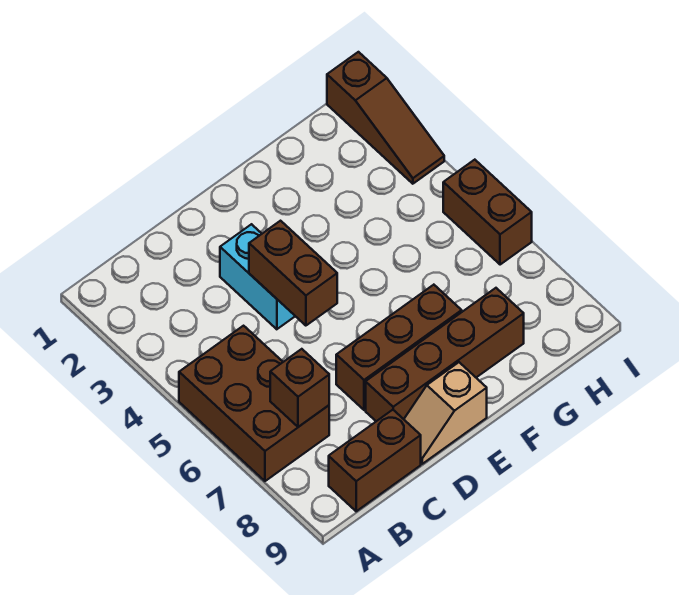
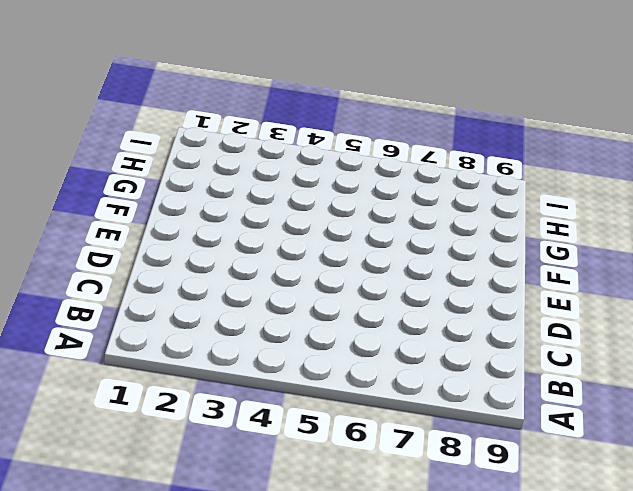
none -> brown 2x3 brick [179,326,329,481]
none -> brown 1x2 brick [329,410,421,511]

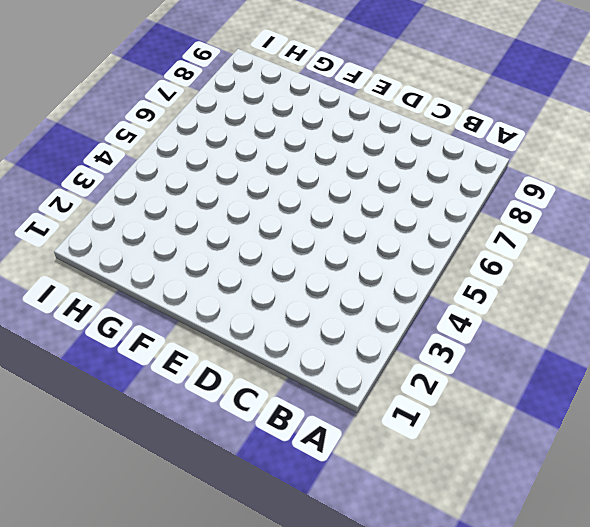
none -> brown 2x3 brick [179,326,329,481]
none -> brown 1x2 brick [329,410,421,511]

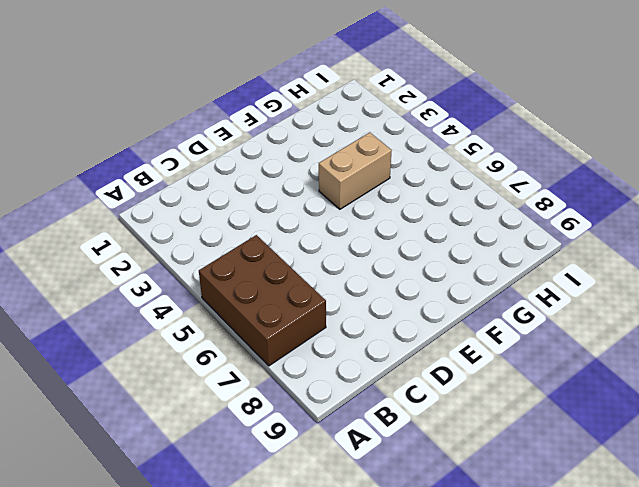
tan 1x2 brick [319,133,392,209] -> none
none -> brown 1x2 brick [329,410,421,511]
none -> cyan 1x2 brick [220,224,295,329]

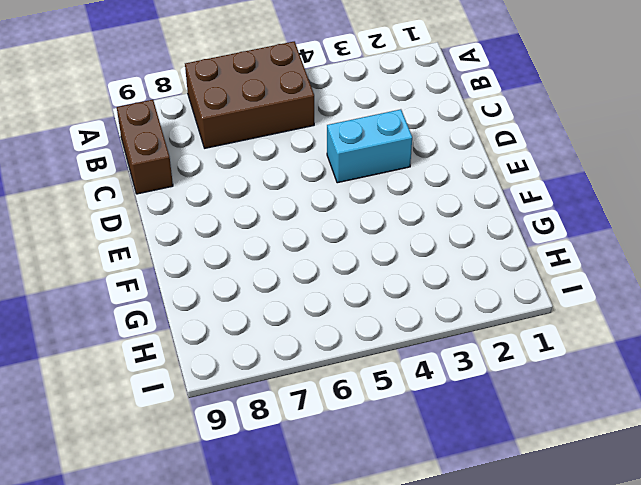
none -> brown 1x3 brick [336,285,462,410]
none -> brown 1x4 brick [366,288,524,421]

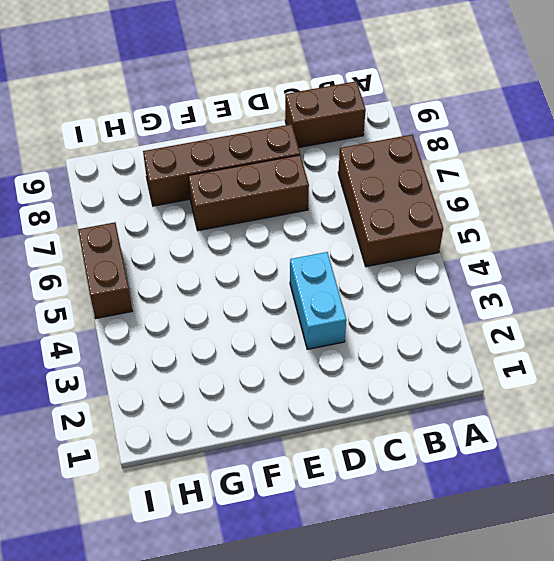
none -> tan 1x2 slope [404,362,487,464]
none -> brown 1x3 slope [327,52,444,184]

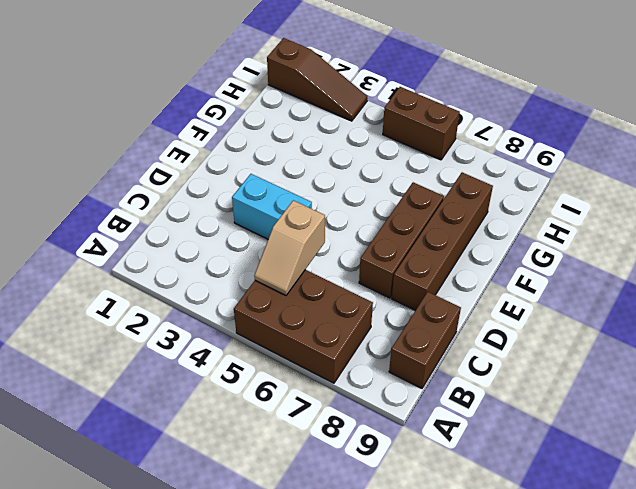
tan 1x2 slope [254,200,325,295] -> tan 1x2 slope moved to [404,362,487,464]
none -> brown 1x1 brick [270,349,329,427]
none -> brown 1x2 brick [249,221,337,326]

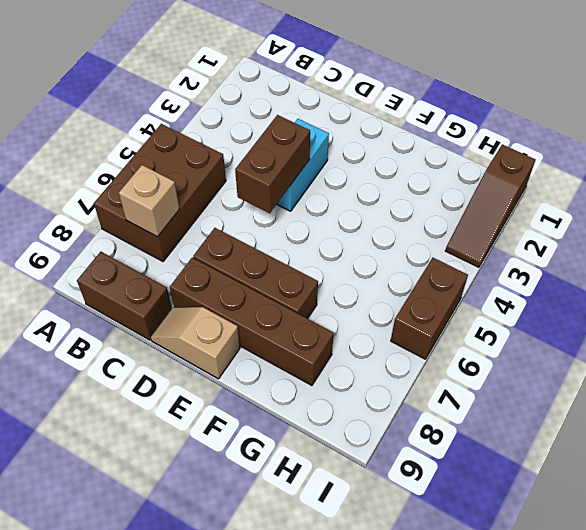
tan 1x1 brick [119,165,179,237] -> brown 1x1 brick [270,349,329,427]

